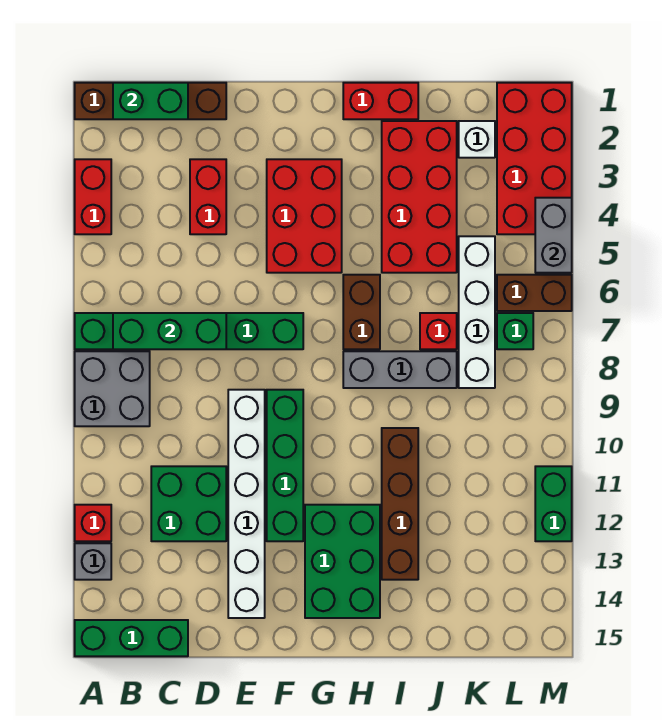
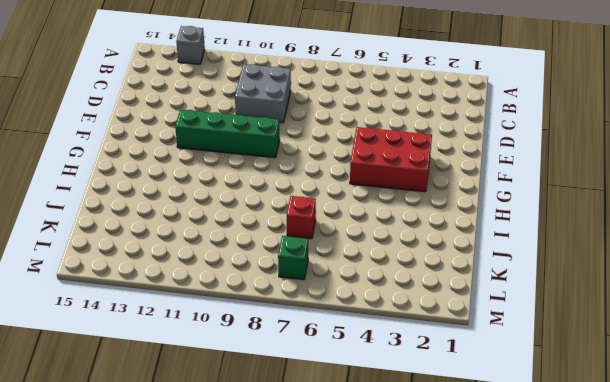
grey 2x2 brick [235,64,291,123] -> grey 2x2 brick moved to [75,351,150,426]
none -> brown 1x4 brick [75,83,226,119]
none -> red 1x2 brick [75,159,111,234]
none -> green 1x6 brick [75,313,303,349]

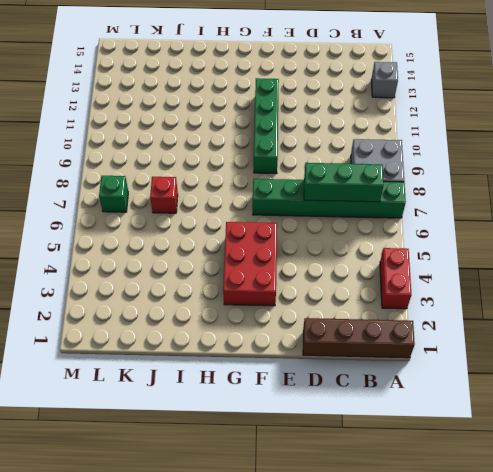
none -> red 1x1 brick [75,505,111,541]
none -> green 1x3 brick [75,620,188,656]
none -> green 2x2 brick [151,466,226,541]

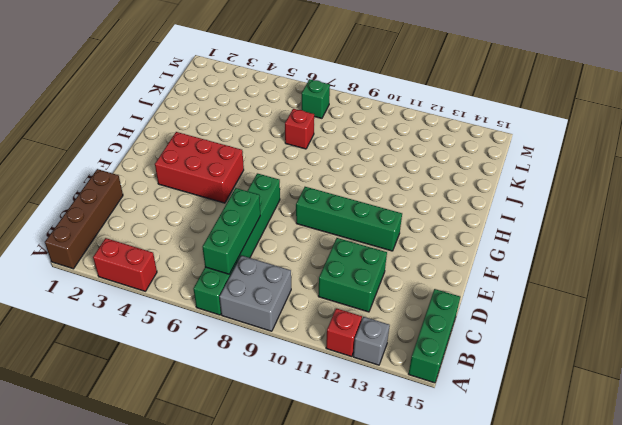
none -> red 1x2 brick [190,159,226,234]
none -> white 1x6 brick [228,390,265,618]
none -> green 2x3 brick [305,505,380,618]

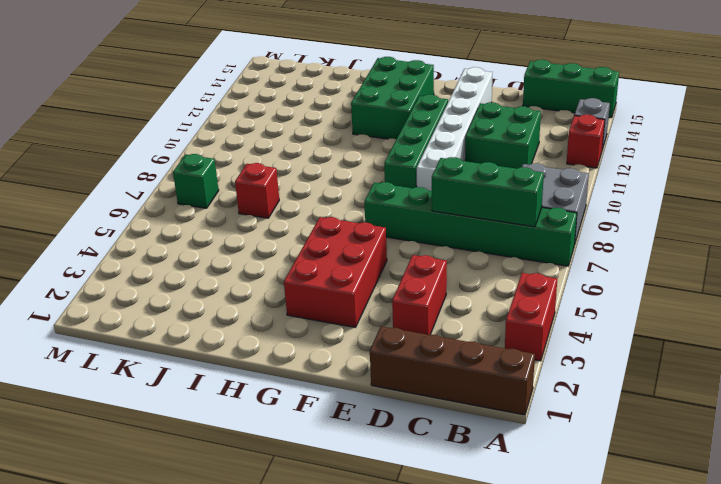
none -> red 1x2 brick [343,83,418,119]
none -> brown 1x2 brick [343,275,380,349]
none -> grey 1x3 brick [343,351,457,388]

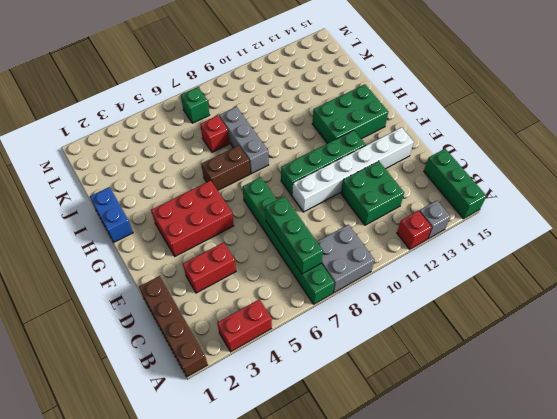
blue 1x2 brick [90,187,133,242] -> red 1x2 brick [343,83,418,119]
none -> red 2x4 brick [382,121,457,273]
none -> brown 1x4 brick [382,428,418,580]
none -> white 1x1 brick [459,121,495,158]

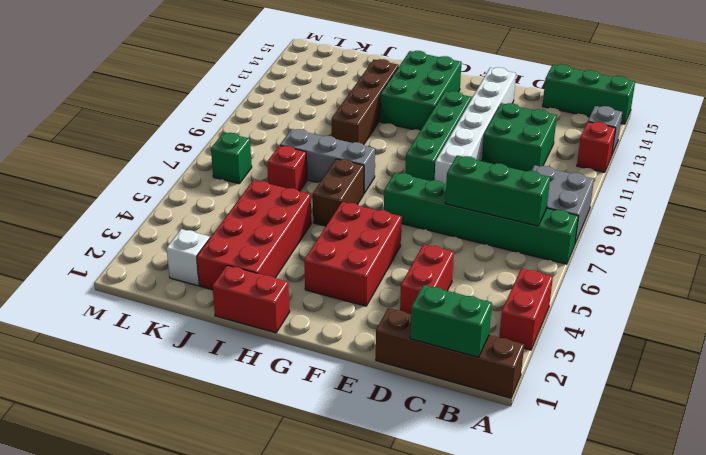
none -> white 1x4 brick [459,236,495,388]
none -> red 2x4 brick [497,83,572,234]
none -> brown 1x2 brick [497,275,572,311]

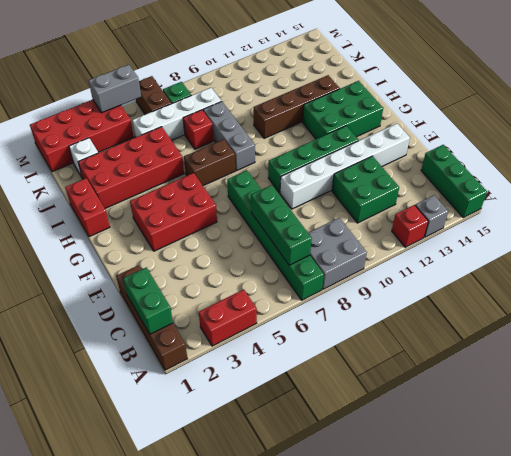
none -> red 1x2 brick [190,159,226,234]
none -> green 1x2 brick [535,466,572,541]

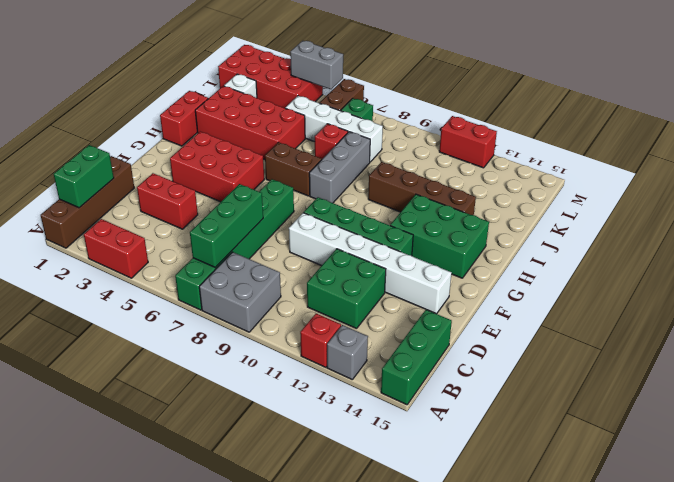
red 1x2 brick [439,116,497,168] -> green 1x2 brick [535,466,572,541]

